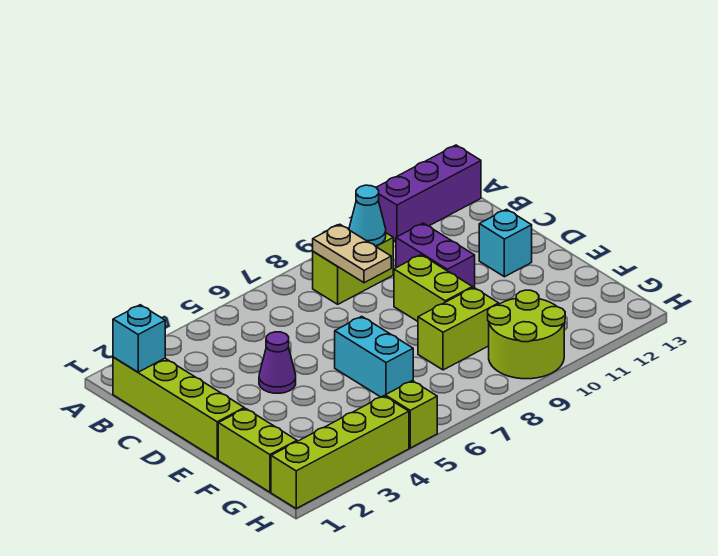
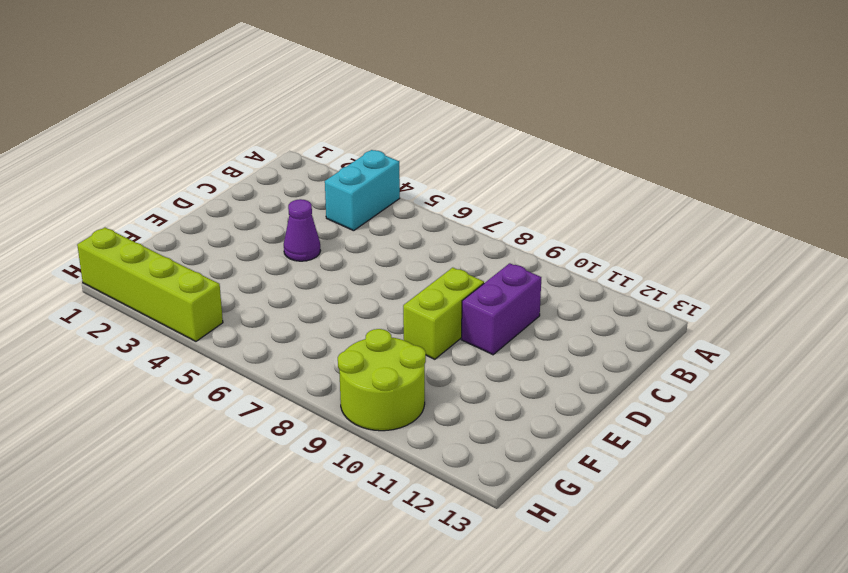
cyan 1x2 brick [325,150,400,231] -> cyan 1x2 brick moved to [335,316,413,397]
none -> purple 1x3 brick [376,145,481,242]
none -> lime 1x4 brick [113,357,244,459]
none -> lime 1x2 brick [313,233,393,304]

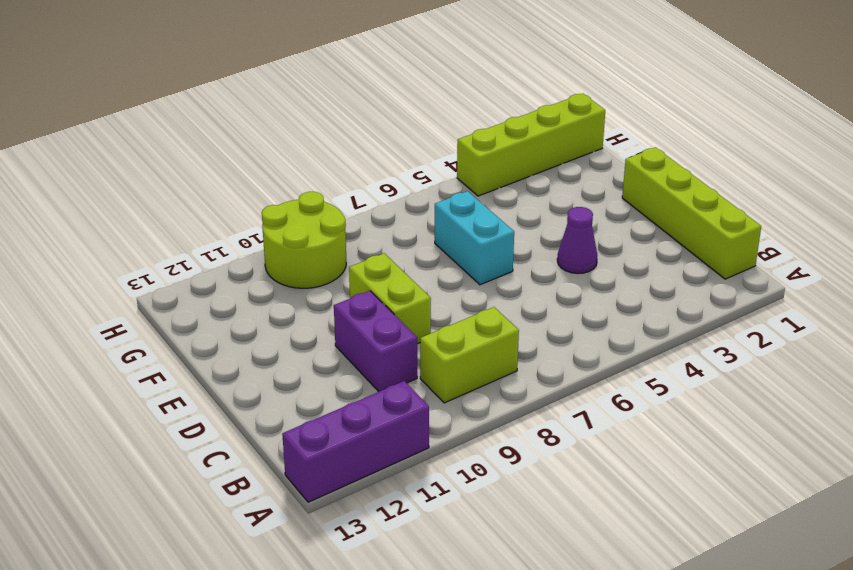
none -> cyan 1x1 brick [479,209,532,277]
none -> lime 1x2 brick [218,408,297,492]
none -> lime 1x2 brick [418,287,499,370]

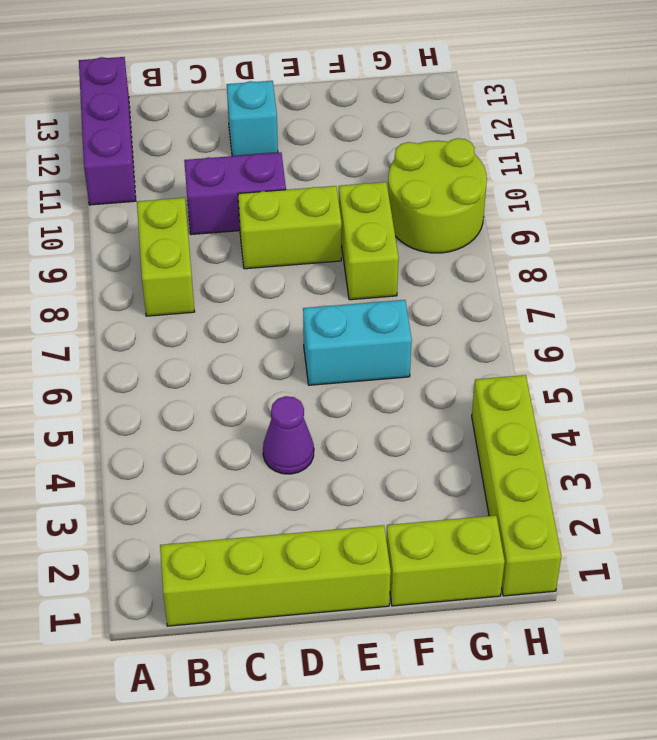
none -> lime 1x1 brick [385,381,437,448]
none -> cyan 1x1 brick [113,305,165,372]
none -> tan 1x2 plate [313,224,391,283]

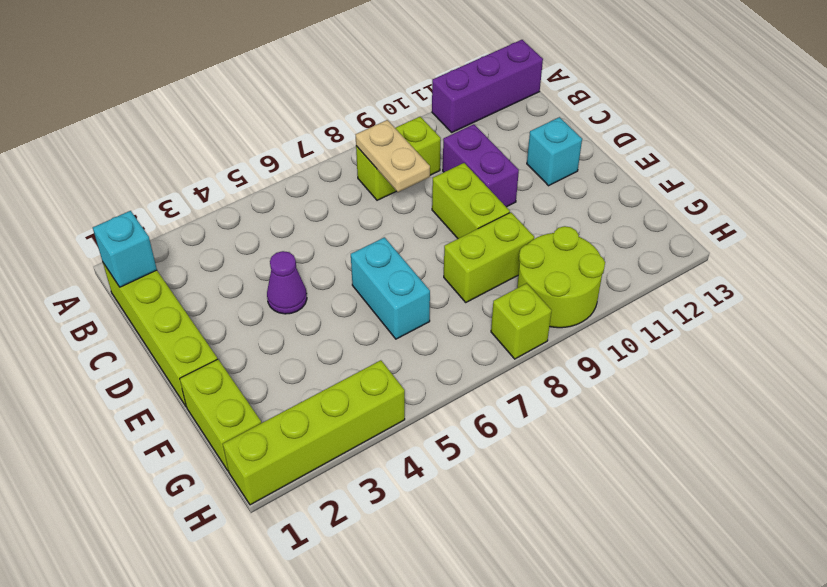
lime 1x1 brick [491,283,552,359] -> lime 1x1 brick moved to [385,381,437,448]
none -> cyan 1x1 cone [349,185,386,246]

